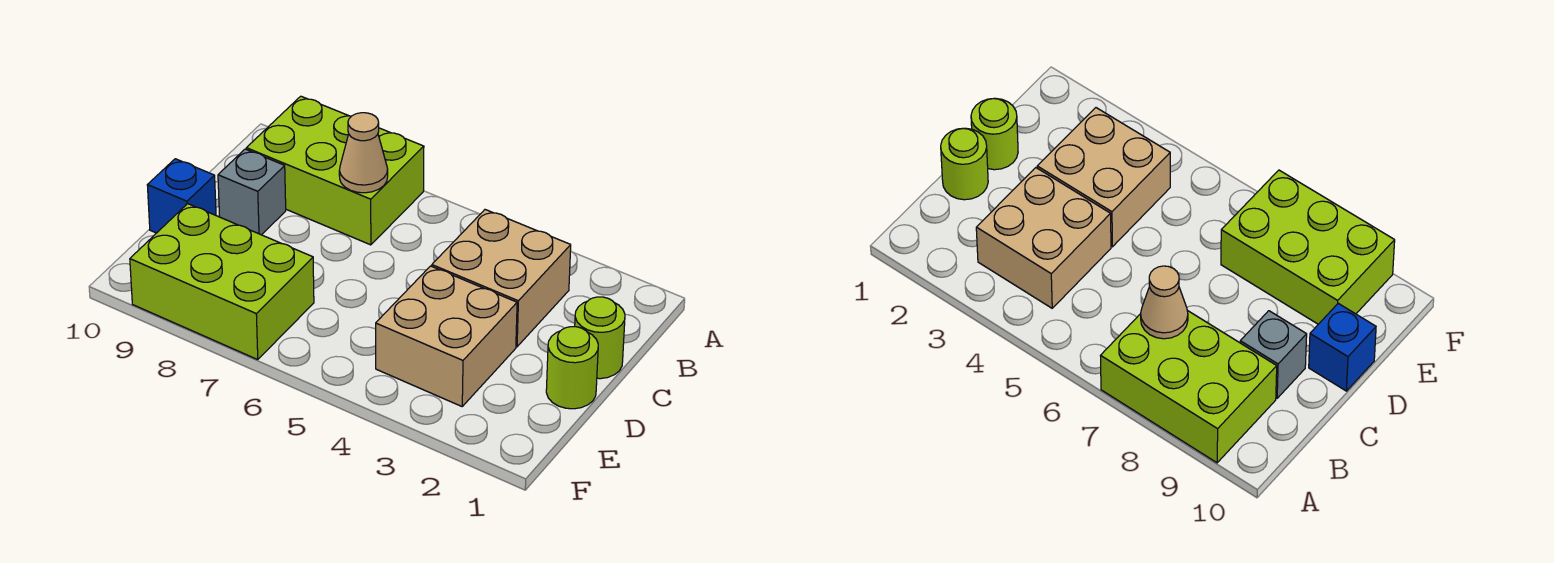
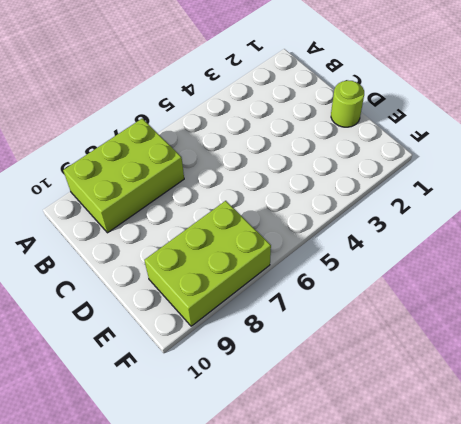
none -> tan 2x2 brick [432,210,571,347]
none -> lime 1x1 round brick [575,297,625,379]

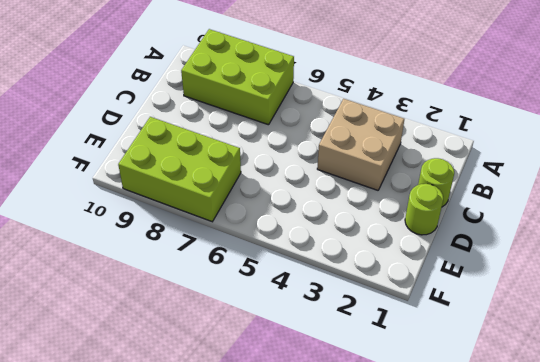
none -> grey 1x1 brick [218,149,286,235]
none -> tan 2x2 brick [376,266,517,406]

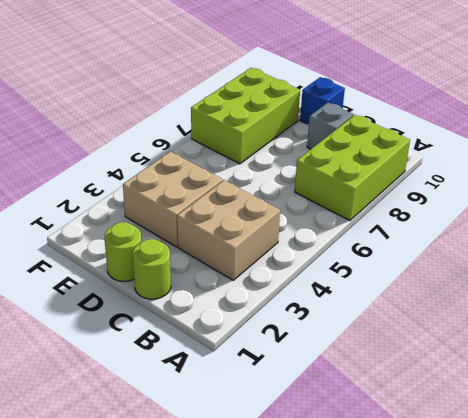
none -> tan 1x1 cone [339,113,388,193]

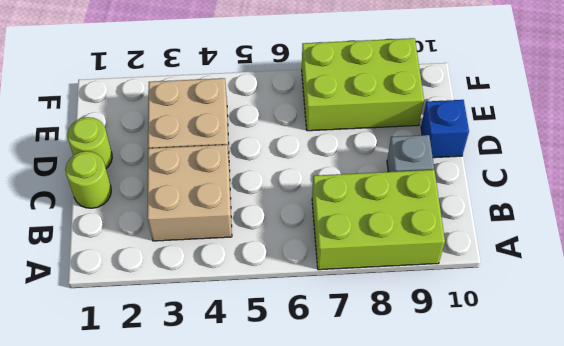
none -> tan 1x1 cone [339,113,388,193]

